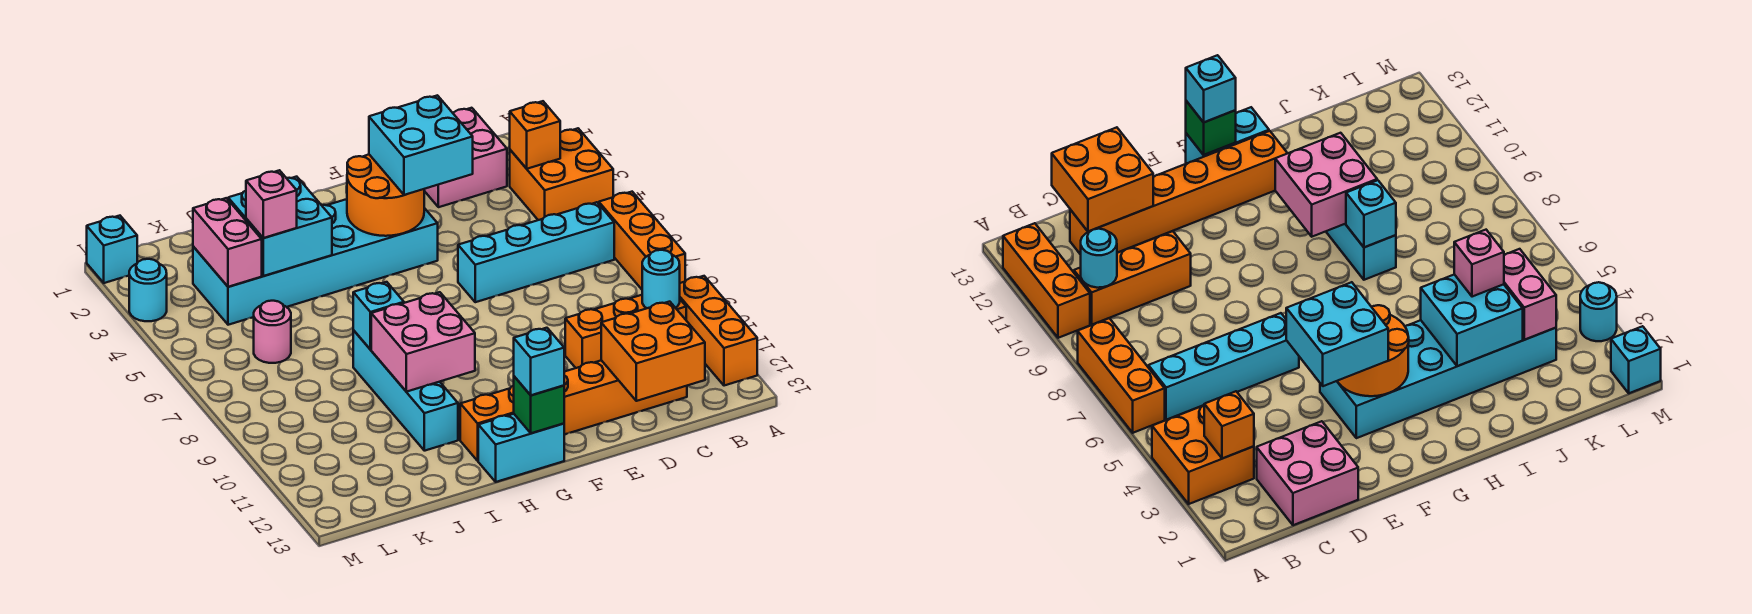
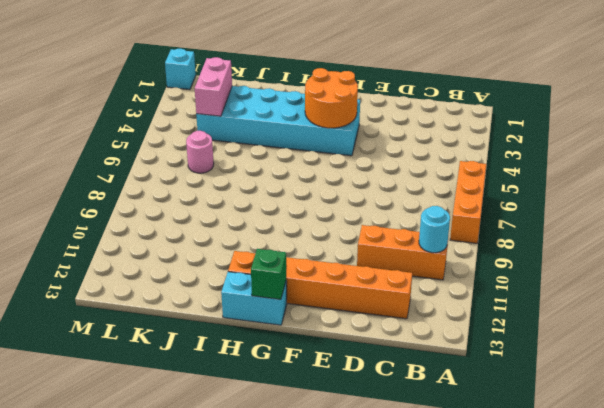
none -> orange 2x2 brick [510,128,613,220]
none -> orange 1x3 brick [680,276,757,386]
none -> cyan 1x4 brick [458,202,614,302]

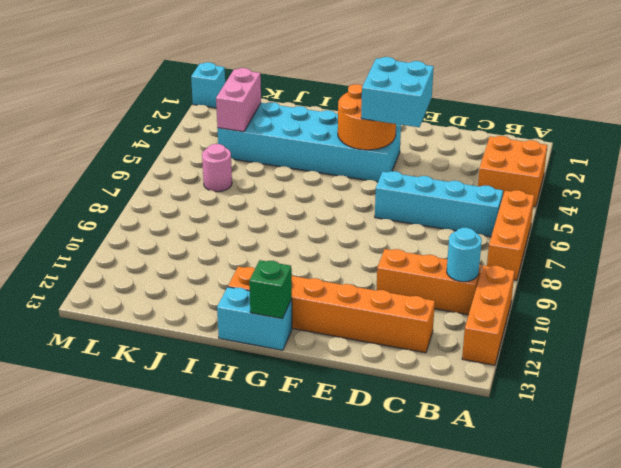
none -> pink 2x2 brick [424,108,507,207]
none -> cyan 1x4 brick [353,330,458,451]
none -> cyan 1x1 round brick [129,259,167,321]

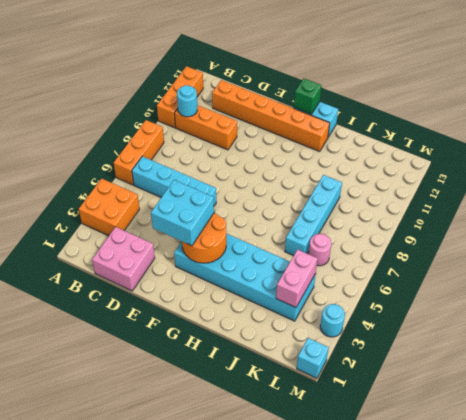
cyan 1x4 brick [285,175,342,256] -> cyan 1x4 brick moved to [353,330,458,451]
none -> orange 1x1 brick [510,101,560,169]
none -> orange 2x2 brick [601,302,705,401]
none -> pink 2x2 brick [371,292,475,392]

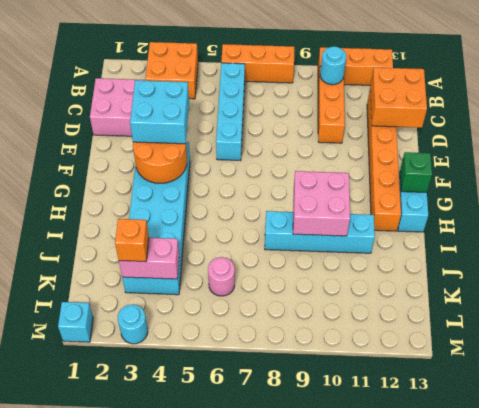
orange 1x1 brick [115,219,149,261] -> orange 1x1 brick moved to [510,101,560,169]
none -> cyan 2x2 brick [228,177,332,276]
none -> cyan 1x1 brick [353,282,404,350]
none -> cyan 1x1 brick [514,328,564,395]

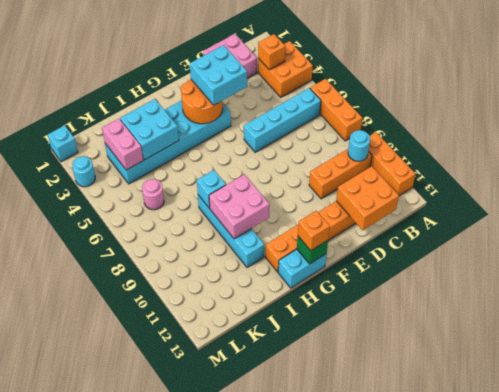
orange 1x1 brick [298,211,330,250] -> cyan 1x1 brick [514,328,564,395]
none -> pink 1x1 brick [246,170,297,238]

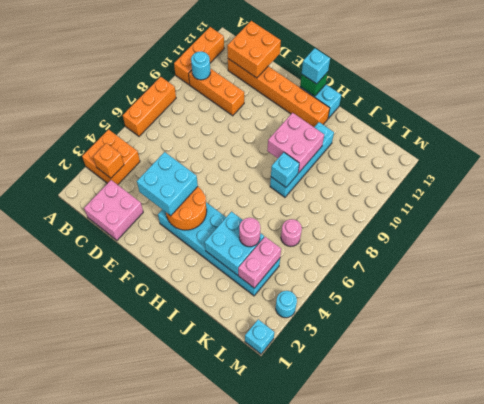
pink 1x1 round brick [239,218,260,247] -> pink 1x1 brick [246,170,297,238]
none -> cyan 1x4 brick [458,202,614,302]

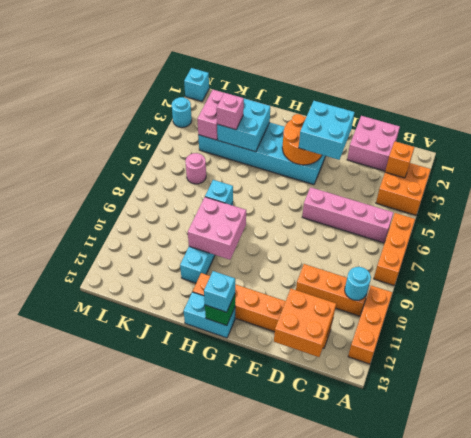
pink 1x4 brick [302,187,393,243] -> cyan 1x4 brick [458,202,614,302]

